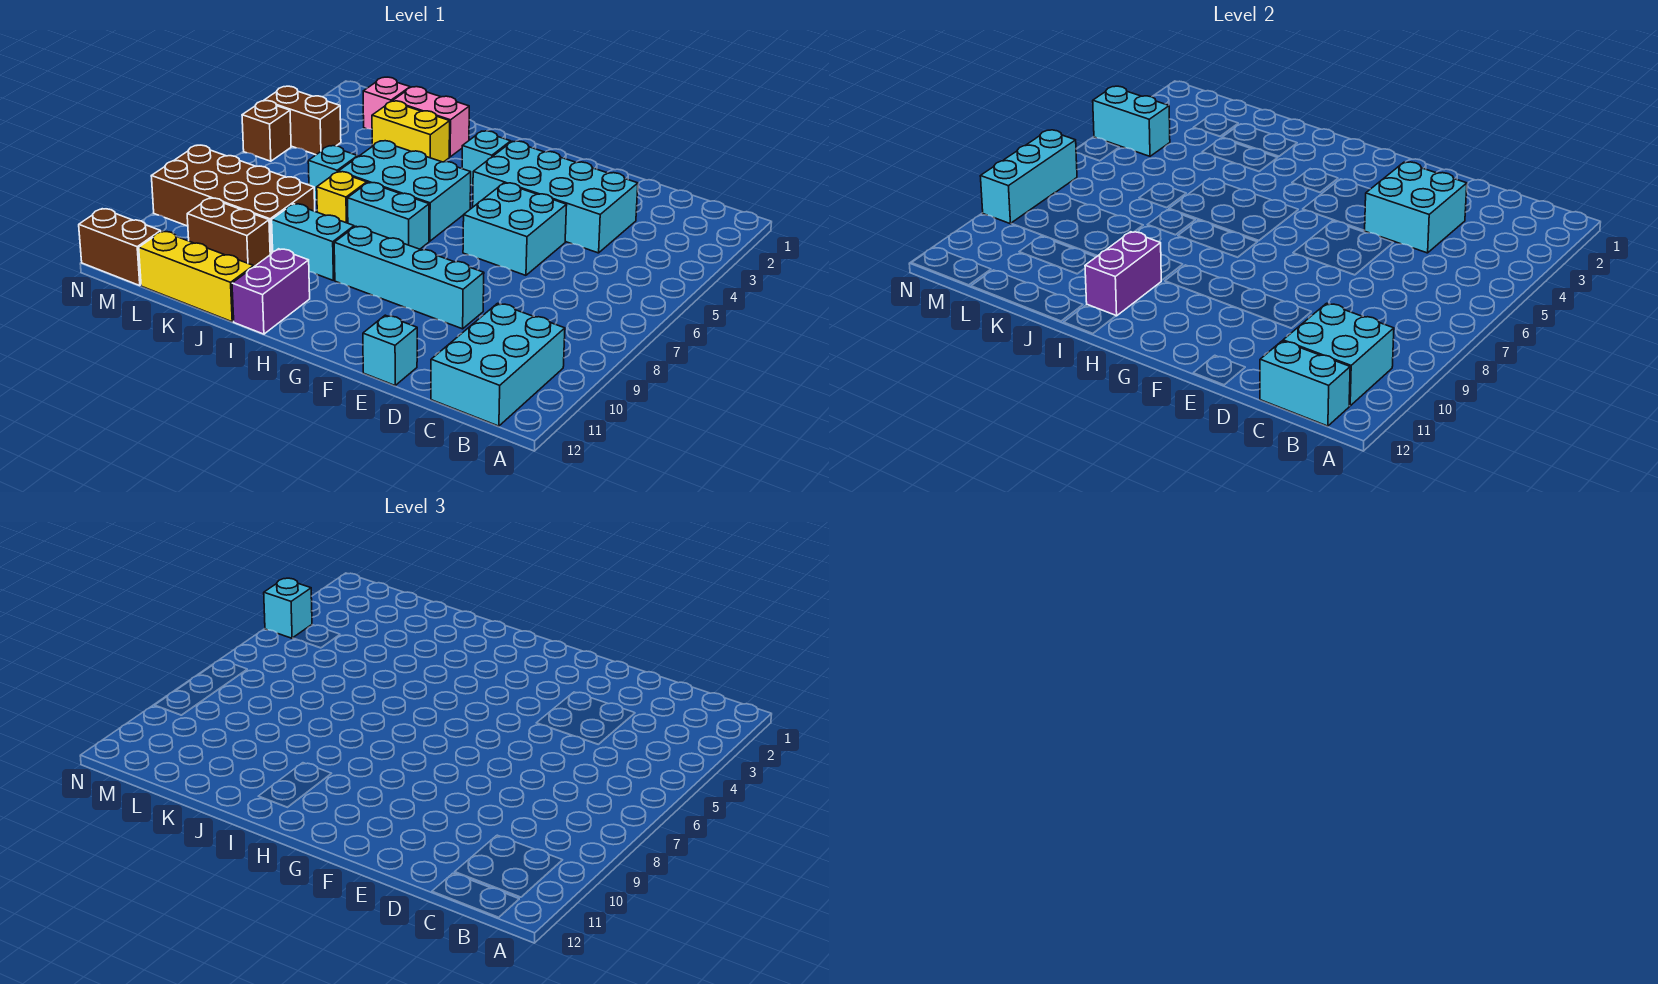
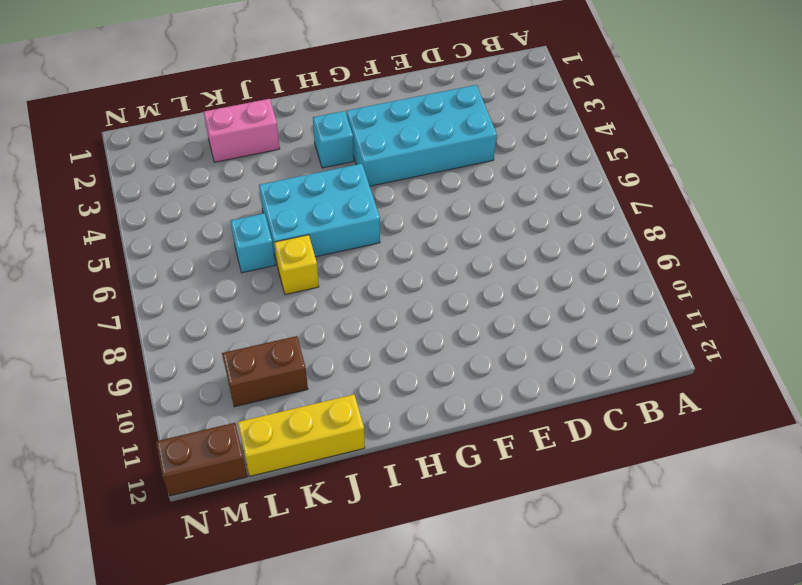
none -> cyan 2x3 brick [431,303,565,426]
none -> cyan 2x2 brick [463,183,567,275]
none -> cyan 1x4 brick [334,226,484,329]

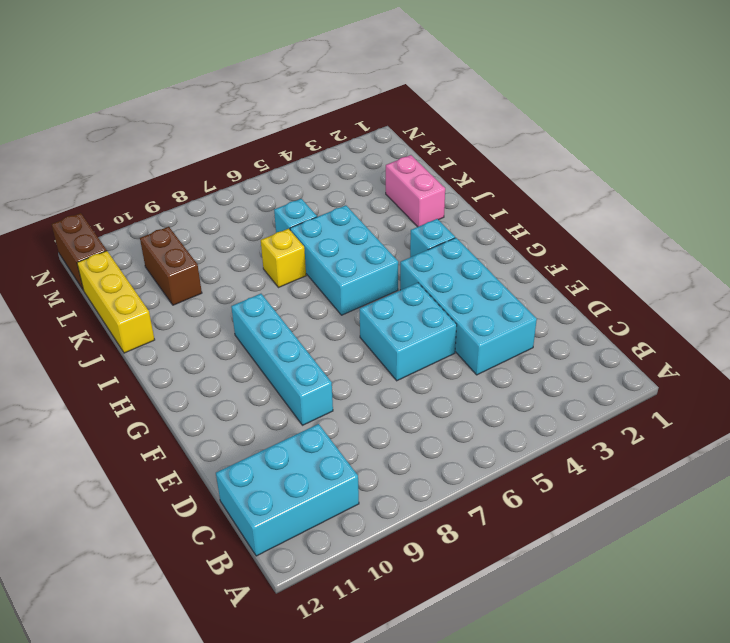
none -> cyan 1x1 brick [363,315,417,385]
none -> cyan 1x2 brick [348,183,429,249]
none -> cyan 1x2 brick [272,204,354,280]

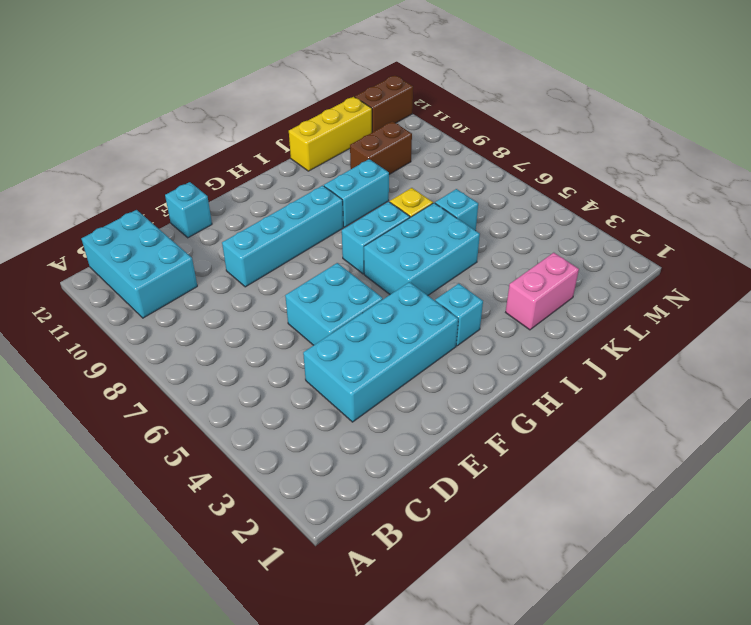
none -> purple 1x2 brick [232,249,310,334]
none -> yellow 1x2 brick [372,101,450,162]
none -> brown 2x4 brick [151,145,315,255]

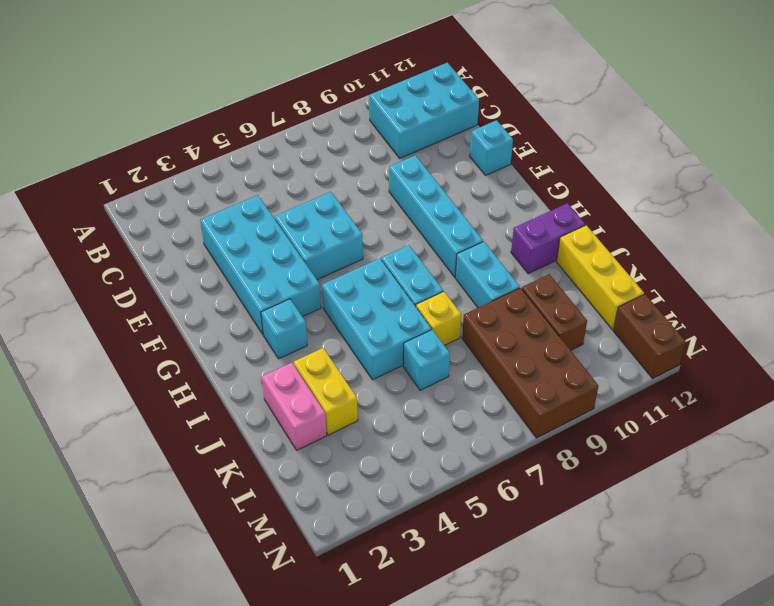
none -> pink 1x1 brick [363,77,410,129]
none -> brown 1x2 brick [264,86,341,155]
none -> brown 1x1 brick [242,101,291,161]

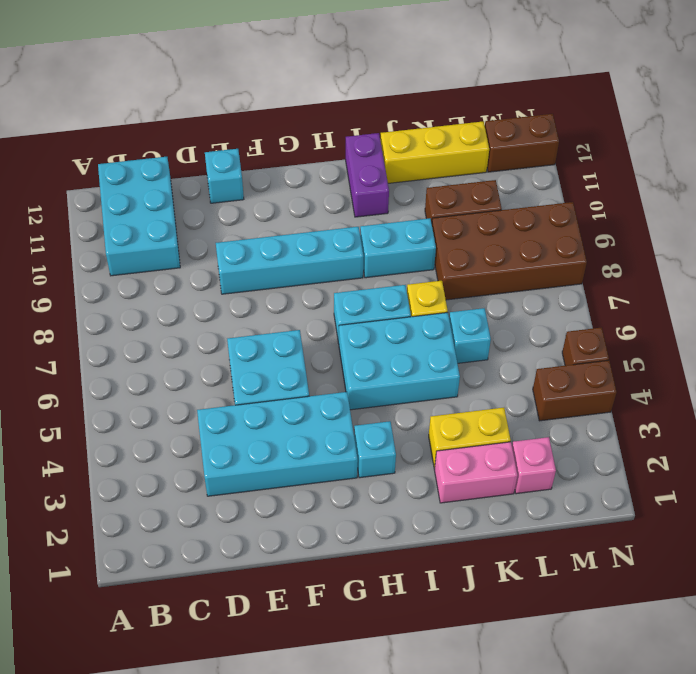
none -> cyan 2x2 brick [1283,303,1394,406]
none -> cyan 1x2 brick [1260,341,1350,426]
none -> cyan 2x2 brick [1364,162,1467,253]

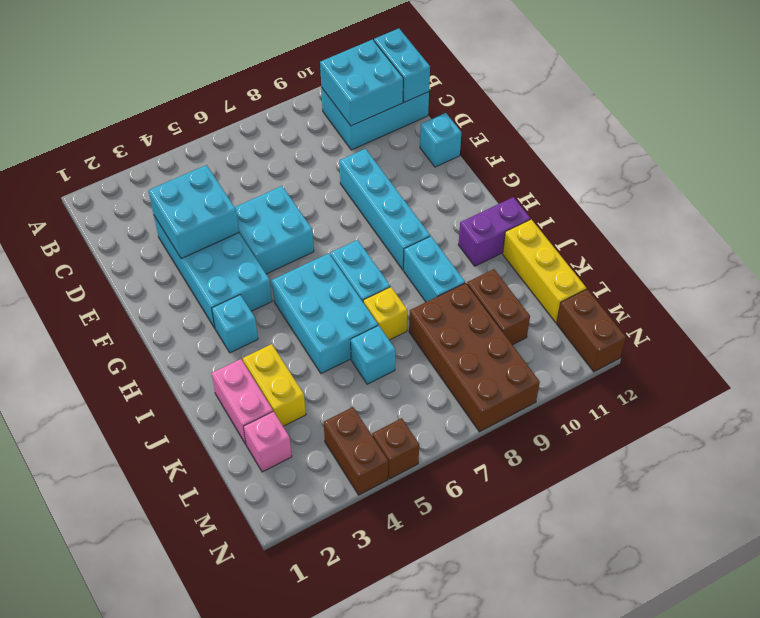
none -> purple 1x2 brick [1085,232,1161,316]
none -> cyan 1x2 brick [1093,86,1170,156]
none -> cyan 1x3 brick [980,130,1077,224]

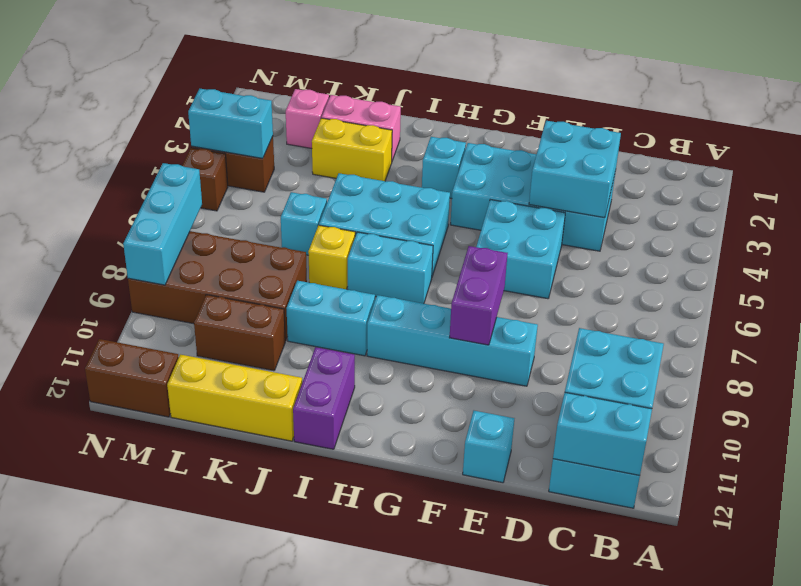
purple 1x2 brick [450,246,508,345] -> purple 1x2 brick moved to [1085,232,1161,316]
none -> cyan 1x1 brick [264,578,312,638]

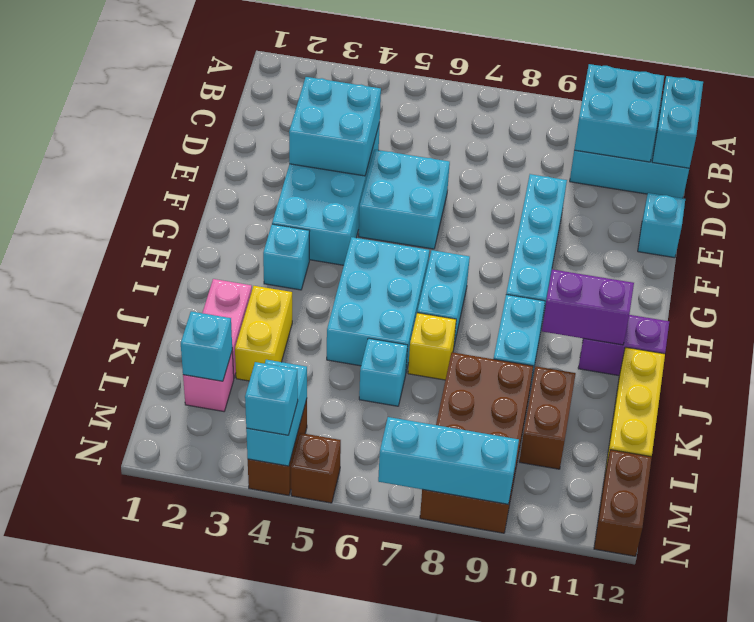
cyan 1x1 brick [181,311,232,381] -> none

